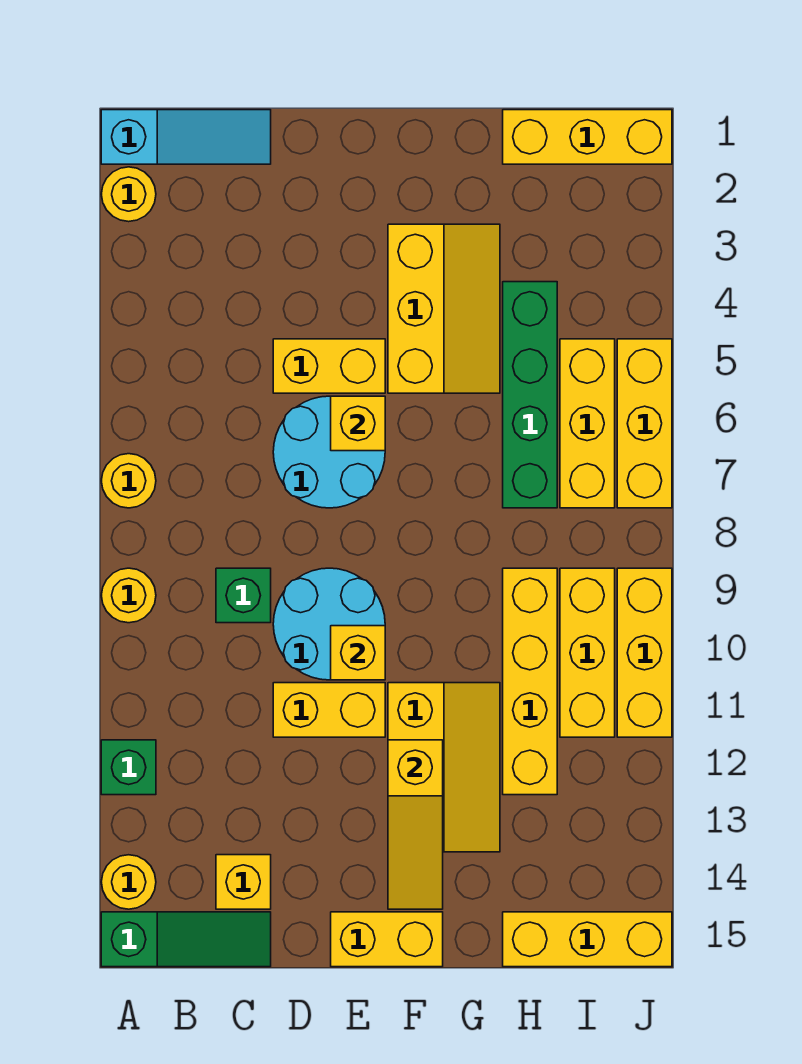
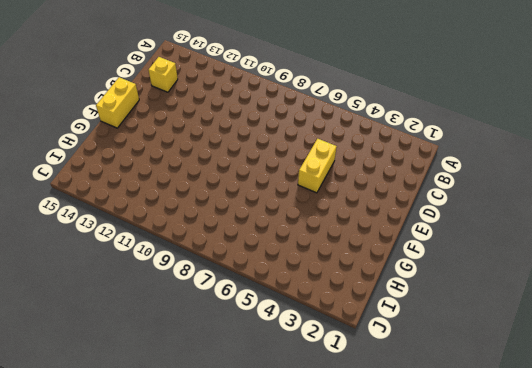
none -> cyan 1x3 slope [101,110,271,164]
none -> yellow 1x1 round brick [101,167,156,222]
none -> yellow 1x1 round brick [101,454,156,508]

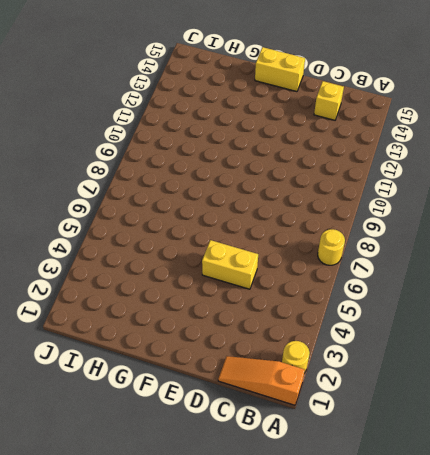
orange 1x3 slope [218,356,305,405] -> cyan 1x3 slope [101,110,271,164]
none -> yellow 1x1 round brick [101,568,156,623]
none -> green 1x1 brick [101,740,156,795]
none -> yellow 1x1 round brick [101,855,156,909]

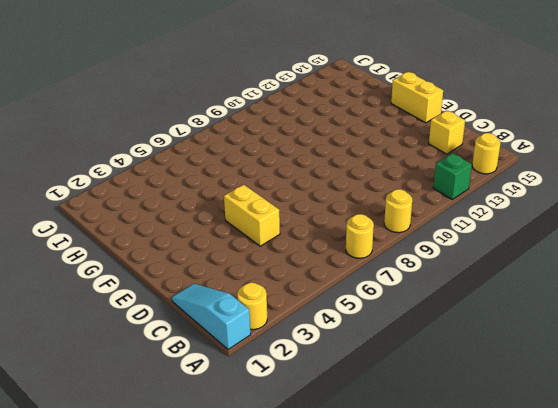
none -> green 1x3 slope [101,912,271,967]
none -> green 1x1 brick [216,568,271,623]
none -> cyan 2x2 round brick [273,396,385,508]

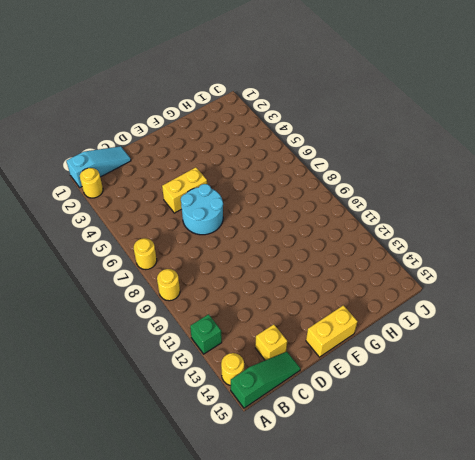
none -> green 1x1 brick [216,568,271,623]
none -> cyan 2x2 round brick [273,568,385,680]
none -> yellow 1x2 brick [273,683,385,737]

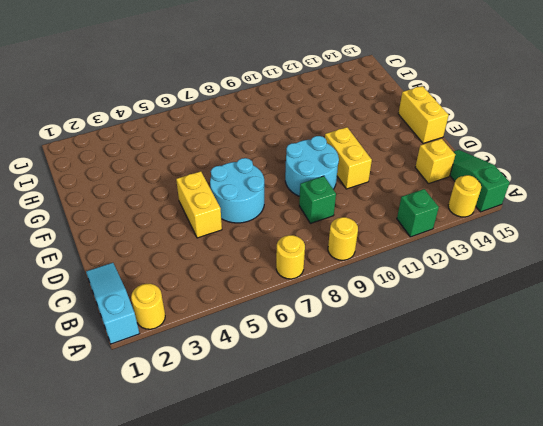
none -> yellow 2x3 slope [388,224,500,393]
none -> yellow 2x3 slope [388,683,500,852]
none -> yellow 1x3 brick [503,110,672,164]

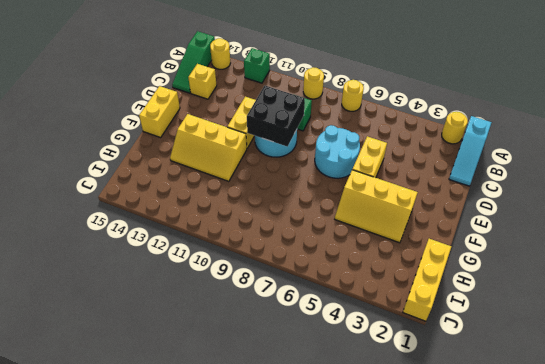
black 2x2 brick [247,86,305,147] -> yellow 1x1 brick [331,626,385,680]
none -> green 1x4 brick [503,282,557,508]
none -> yellow 1x4 brick [503,568,557,795]
none -> yellow 1x3 brick [503,912,672,967]

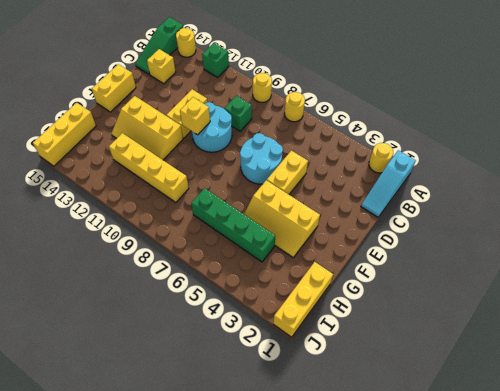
none -> yellow 1x3 brick [560,339,615,508]
none -> yellow 1x3 brick [560,568,615,737]
none -> yellow 1x3 brick [617,339,672,508]

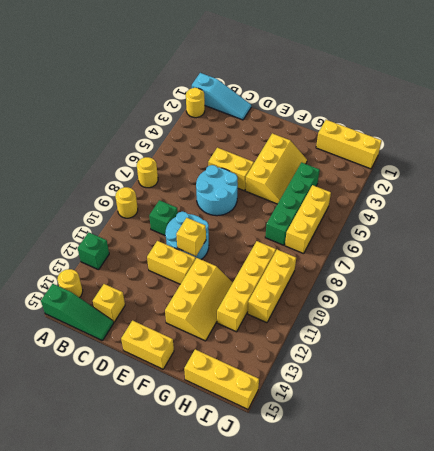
none -> yellow 1x3 brick [617,339,672,508]
none -> yellow 1x3 brick [617,568,672,737]
none -> yellow 1x1 brick [331,396,385,451]

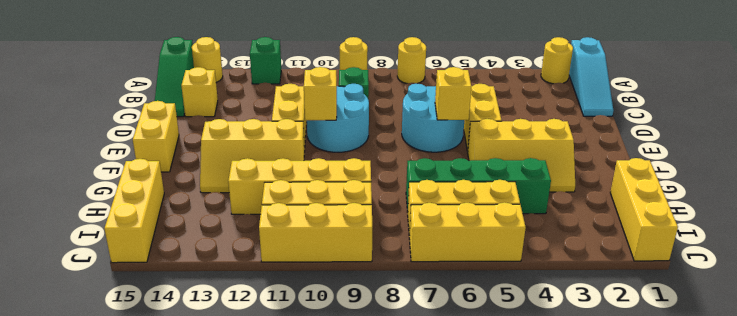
none -> yellow 1x3 slope [388,740,443,909]

